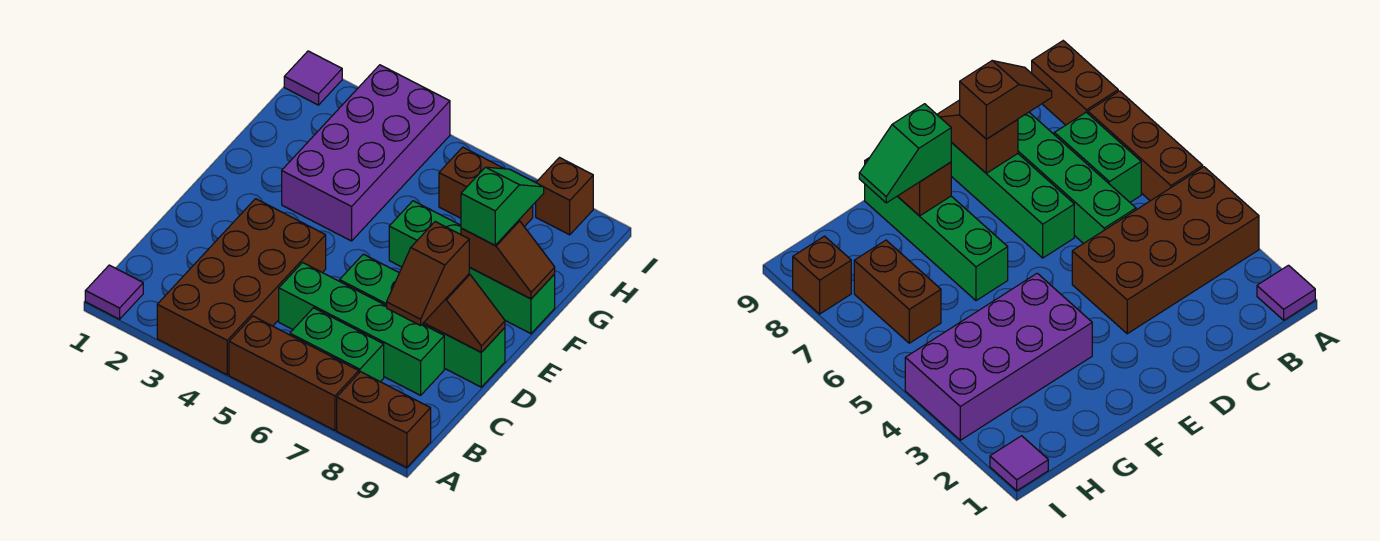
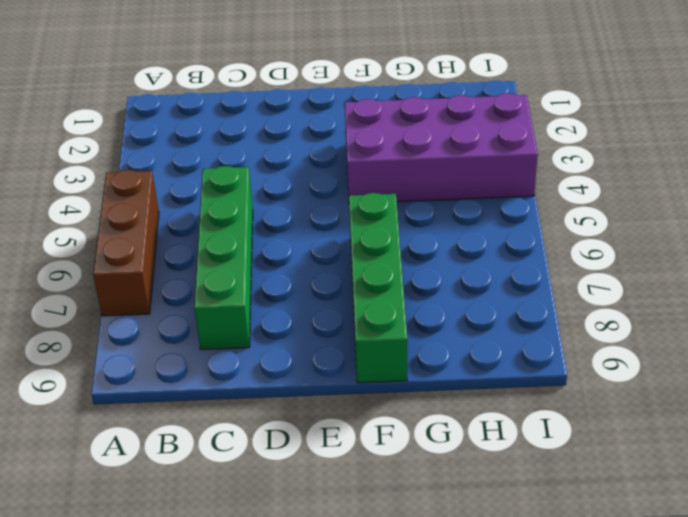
none -> purple 1x1 tile [85,265,143,319]
none -> brown 2x4 brick [157,199,326,375]
none -> brown 1x2 brick [337,372,431,468]

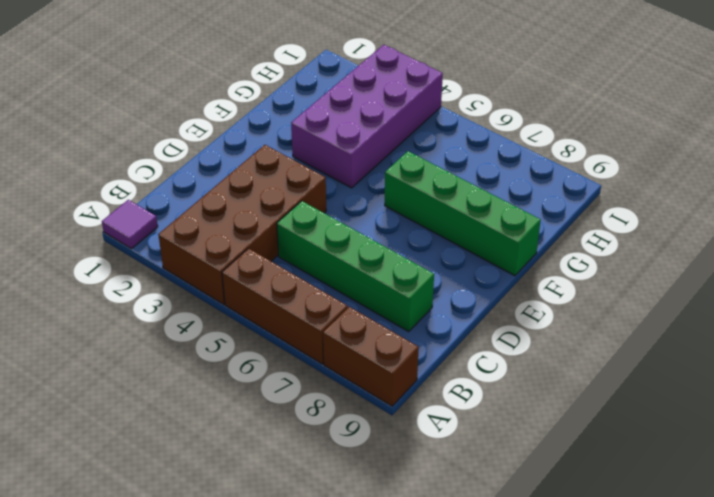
none -> green 1x2 brick [290,308,384,382]
none -> green 1x4 brick [340,254,505,387]
none -> brown 1x2 brick [439,147,533,227]

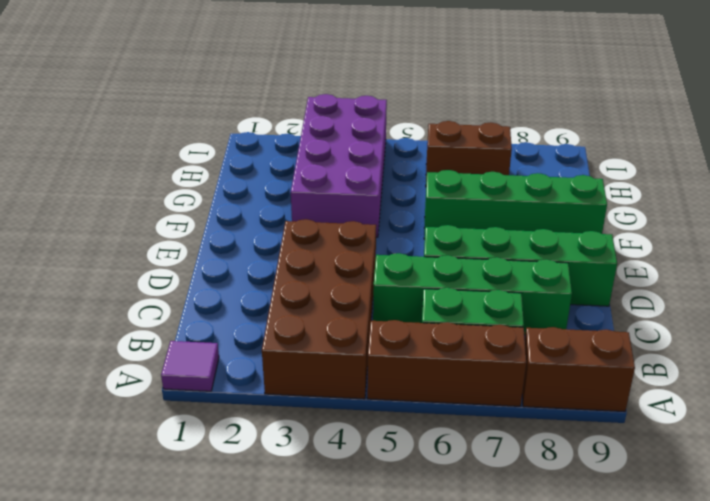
none -> purple 1x1 tile [284,51,342,105]
none -> brown 1x1 brick [536,158,593,235]
none -> brown 1x2 slope [424,274,505,352]

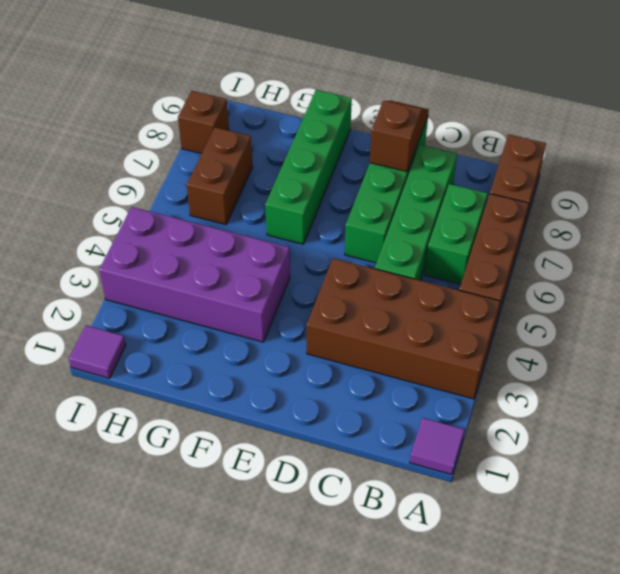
none -> brown 1x2 slope [461,220,555,299]
none -> brown 1x2 slope [387,222,469,326]
none -> green 1x2 slope [461,167,544,245]

